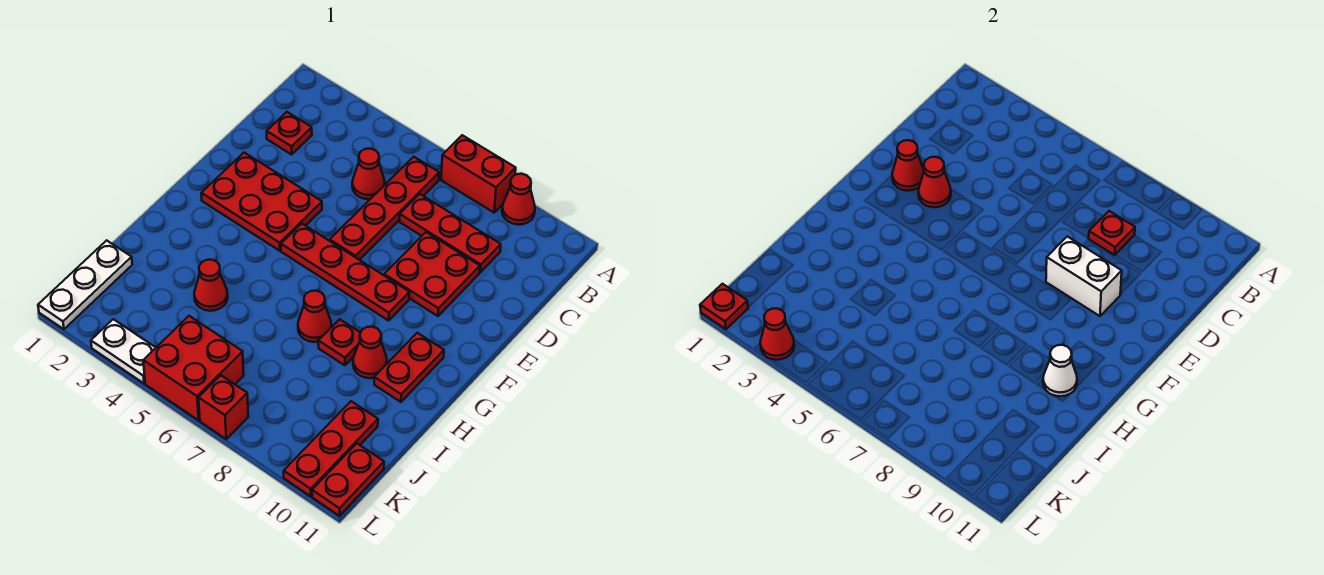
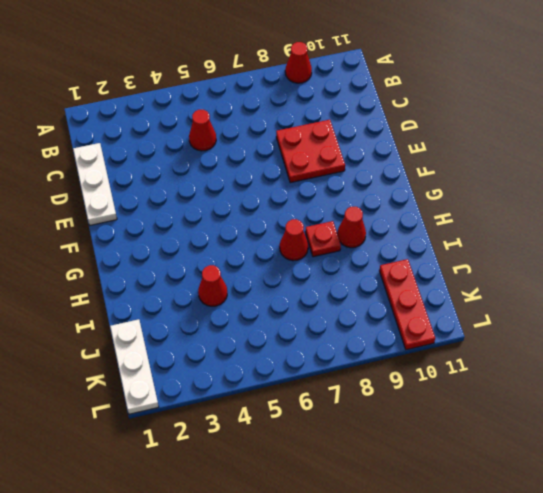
white 1x3 plate [73,143,117,225] -> none
none -> red 1x2 brick [441,135,516,213]
none -> red 1x4 plate [330,157,439,260]
none -> red 1x1 plate [267,112,312,154]

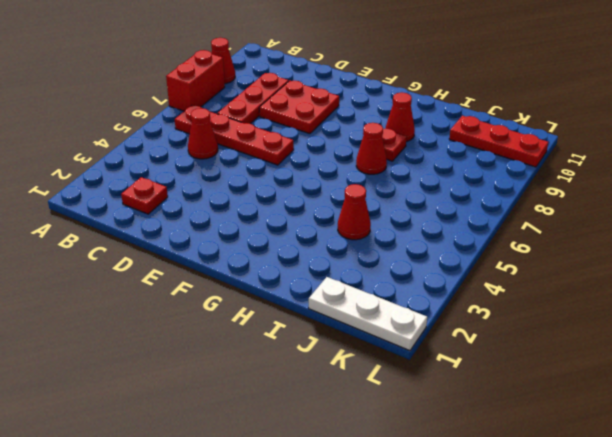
none -> red 2x3 plate [201,153,322,251]
none -> red 1x4 plate [281,224,410,320]
none -> red 1x2 plate [374,333,444,402]

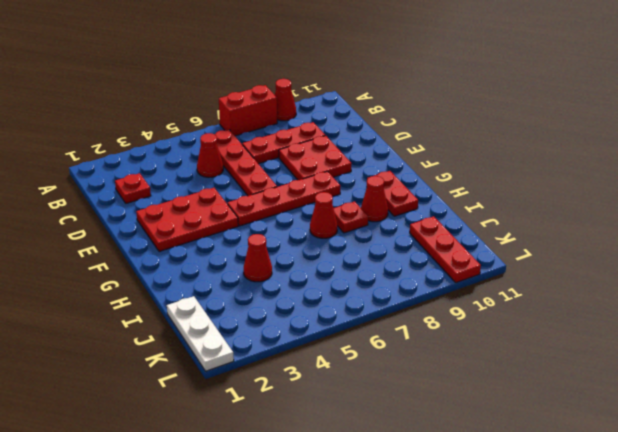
none -> red 2x2 brick [143,316,244,420]
none -> red 1x2 plate [312,444,384,516]
none -> white 1x2 plate [91,319,156,383]

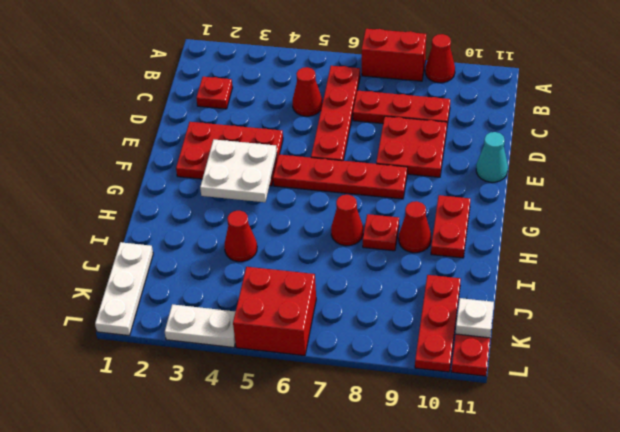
cyan 1x1 cone [476,132,508,182] -> none
white 2x2 plate [200,139,277,202] -> none
white 1x1 plate [456,298,494,338] -> none
none -> red 1x1 brick [199,375,248,439]
none -> red 1x1 plate [1089,211,1135,255]
none -> red 1x1 cone [892,140,924,191]

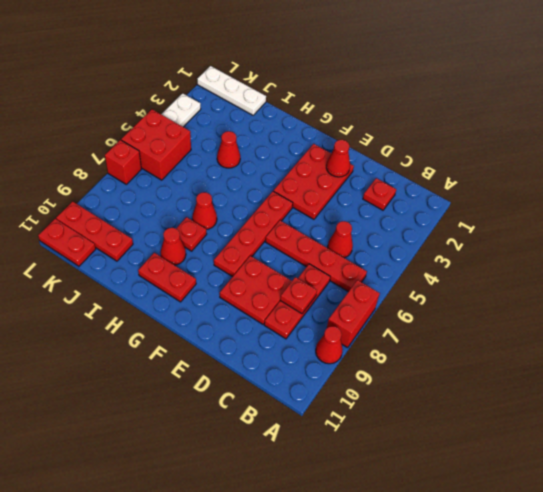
none -> red 1x1 cone [918,157,951,207]
none -> white 1x2 brick [1046,236,1122,316]
none -> white 1x1 cone [1043,345,1077,396]

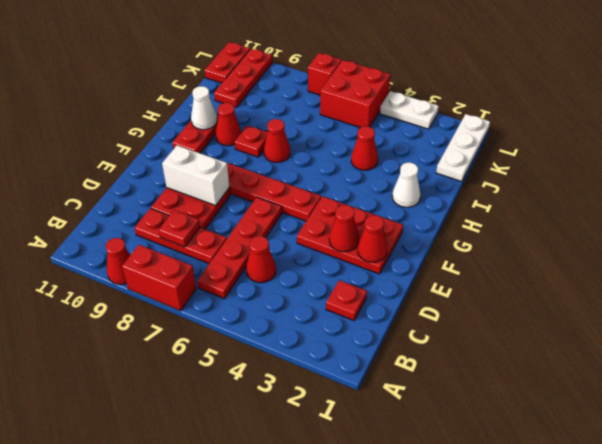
white 1x1 cone [392,162,421,207] -> none
none -> red 1x1 plate [700,284,748,329]
none -> red 1x1 cone [760,308,794,360]

